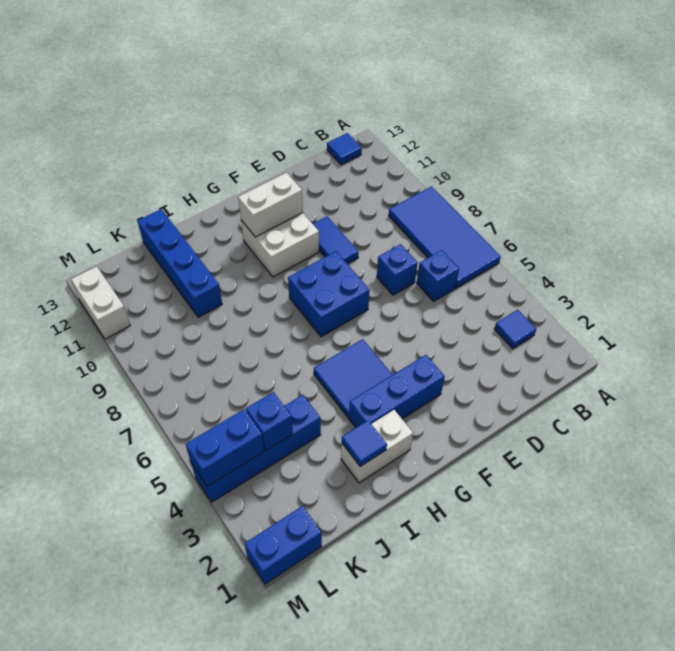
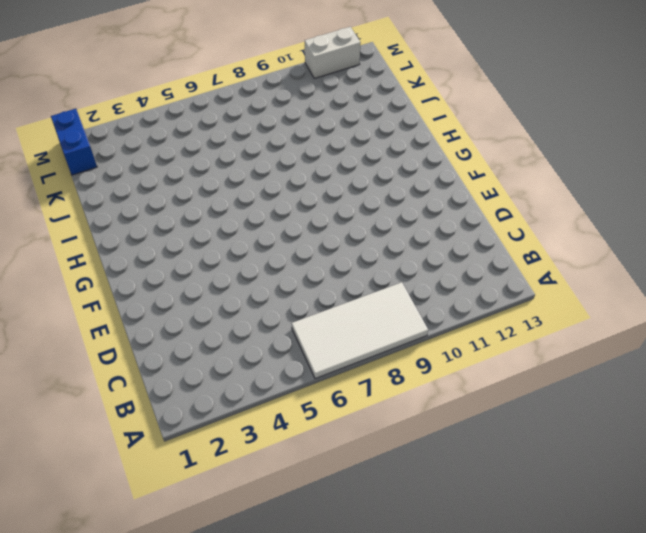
white 2x4 tile [292,282,428,379] -> blue 2x4 tile [389,186,501,288]
none -> blue 1x1 tile [494,310,536,349]
none -> blue 1x1 tile [327,133,362,165]
none -> blue 1x1 brick [417,250,459,301]

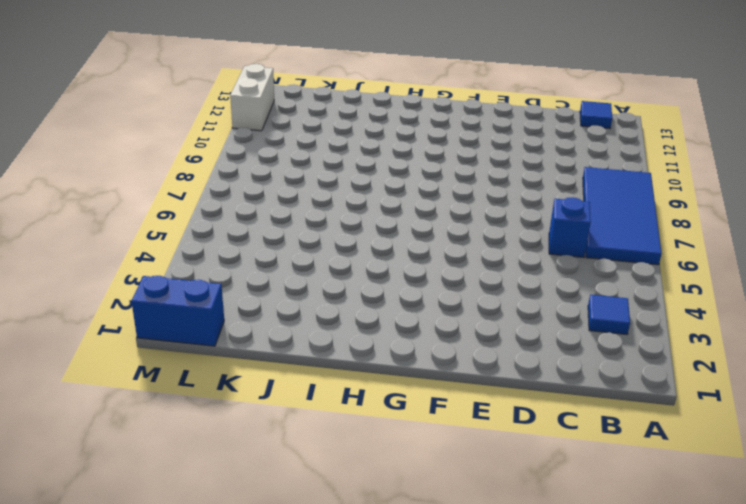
none -> blue 1x1 brick [377,244,417,295]
none -> blue 1x2 tile [313,216,358,264]
none -> blue 1x3 brick [349,355,445,427]

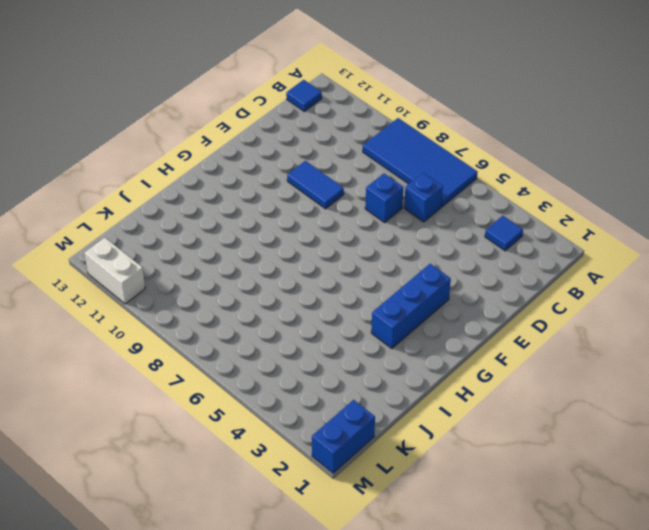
none -> blue 2x2 brick [288,251,370,337]
none -> white 2x2 brick [241,213,319,277]
none -> blue 2x2 tile [314,339,392,418]

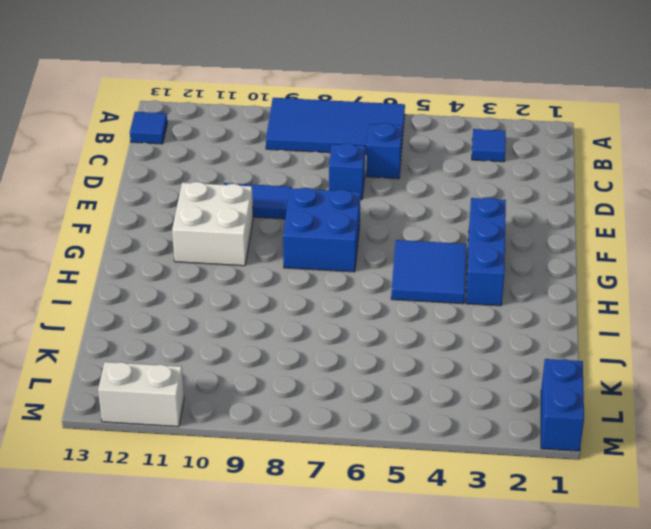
none -> white 1x2 brick [341,410,413,483]
none -> blue 1x4 brick [191,395,321,502]
none -> blue 1x4 brick [137,209,222,317]

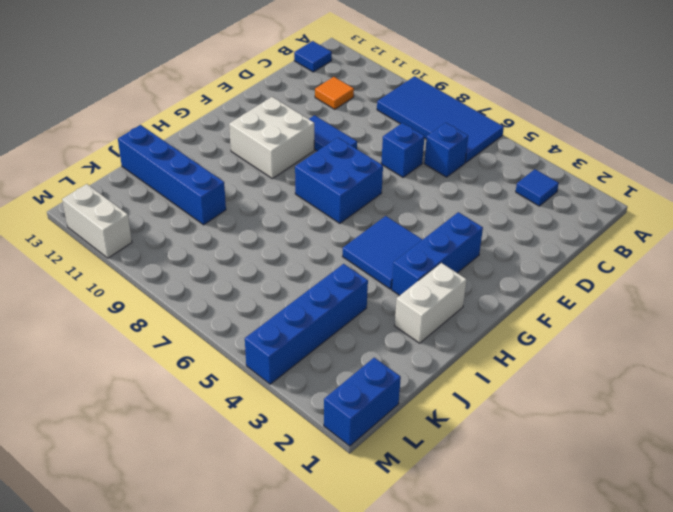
orange 1x1 tile [315,77,354,109] -> none
none -> white 1x2 brick [238,173,303,237]
none -> blue 1x1 tile [342,421,387,467]
none -> blue 1x1 brick [246,392,293,450]

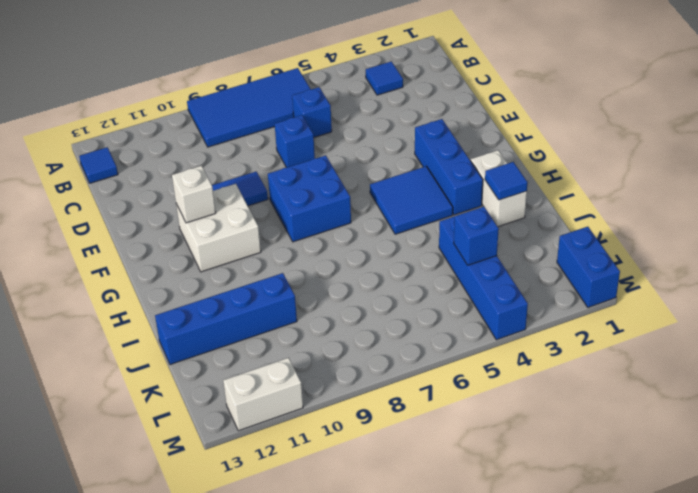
white 1x1 brick [172,166,216,223] -> white 1x2 brick [238,173,303,237]
none -> blue 1x2 brick [186,409,264,486]

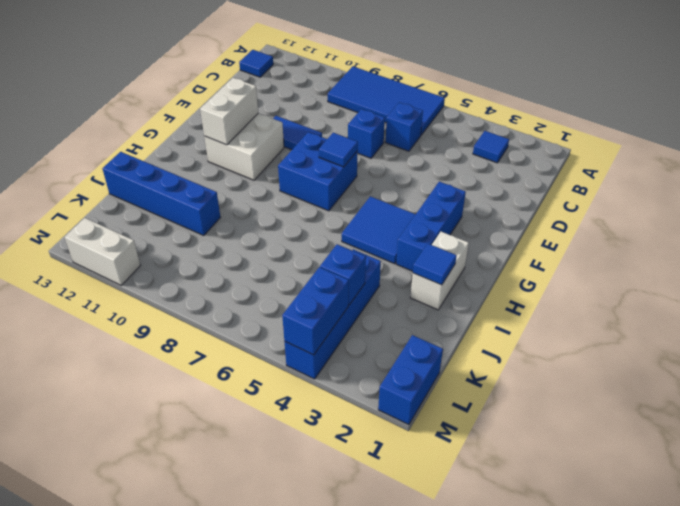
blue 1x1 tile [319,133,358,167] -> none

